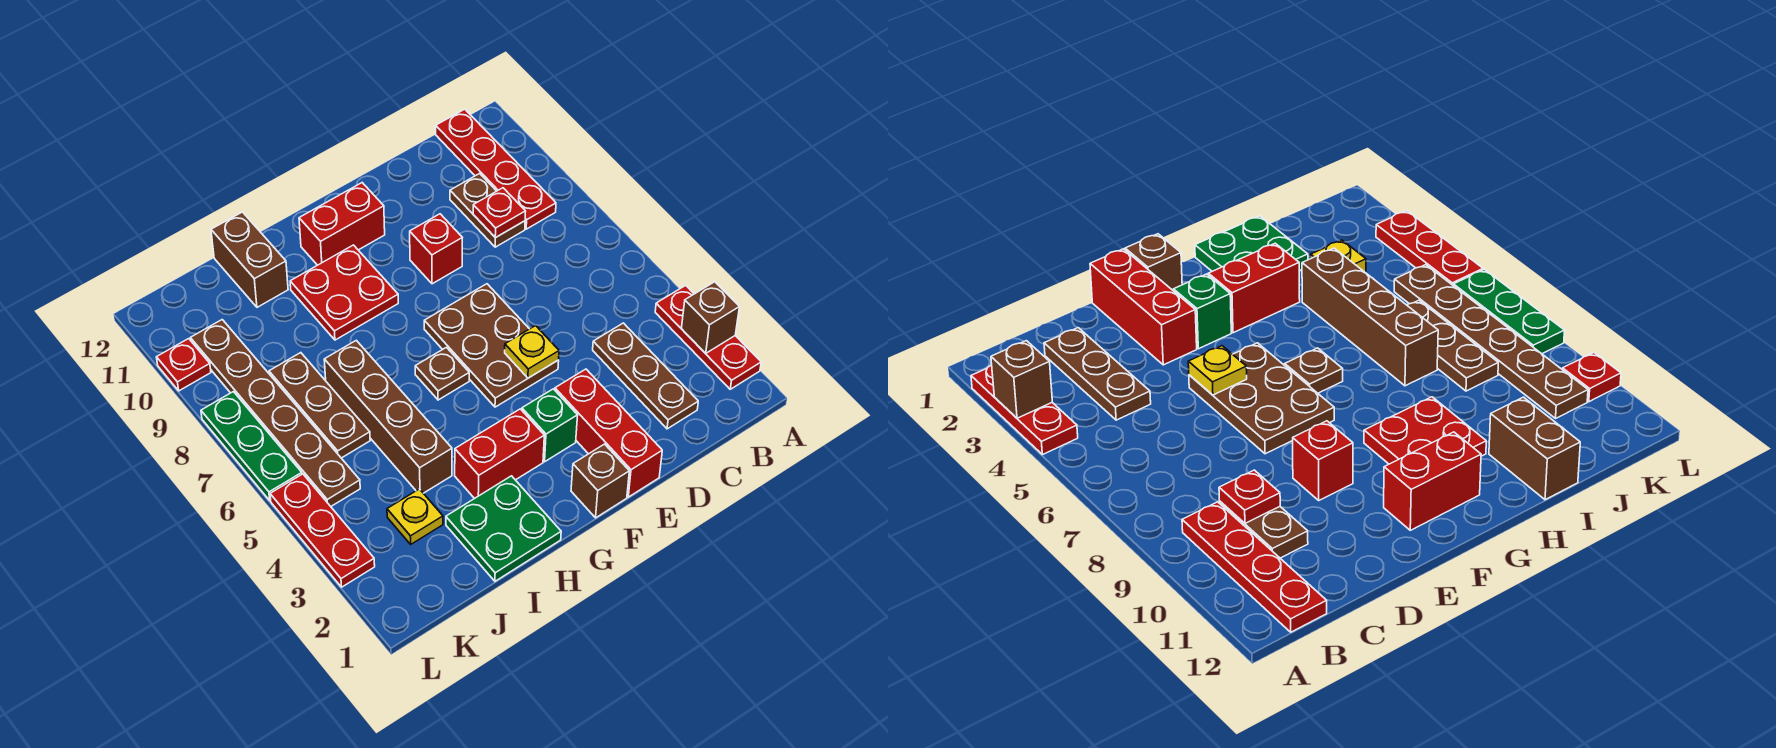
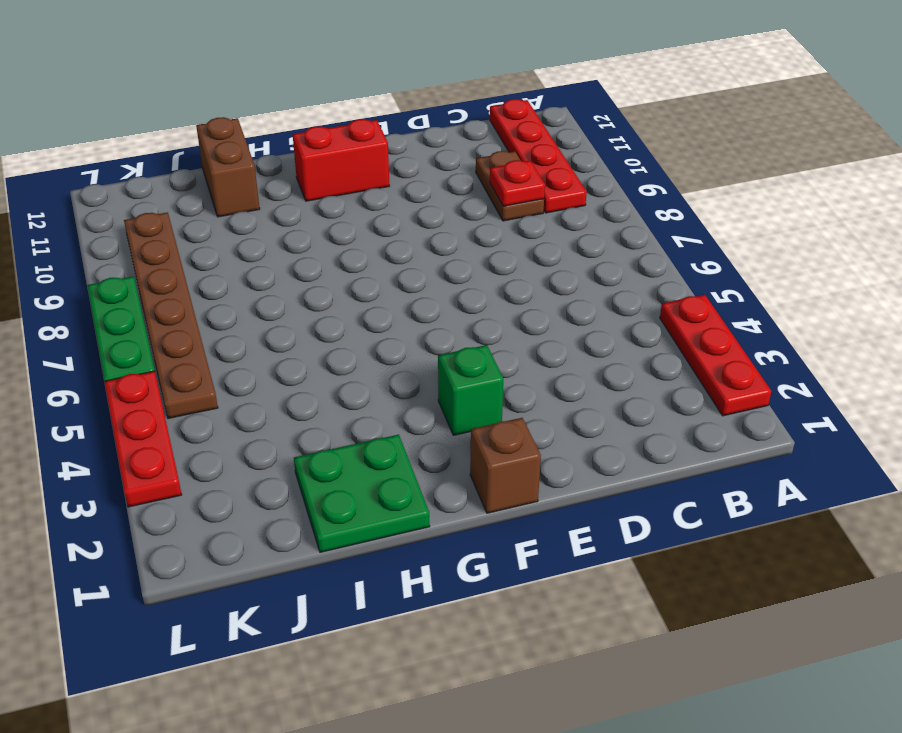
none -> brown 1x3 plate [593,323,698,429]
none -> red 1x3 brick [555,369,662,497]
none -> brown 2x3 plate [424,284,559,407]

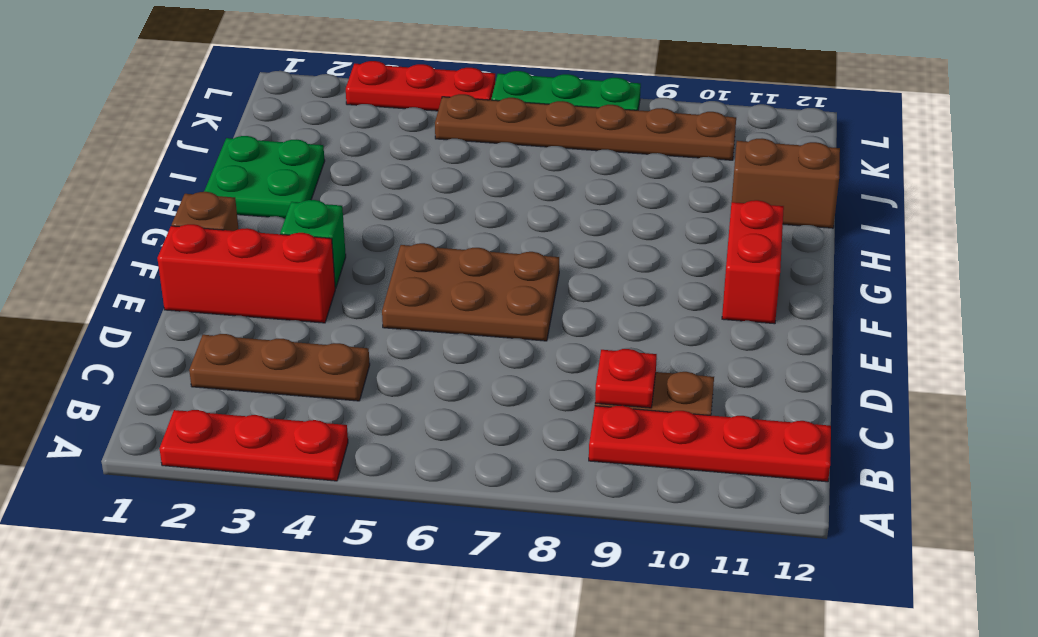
none -> red 1x1 brick [410,214,462,284]
none -> red 1x2 brick [455,409,544,499]
none -> brown 1x1 plate [415,347,469,400]

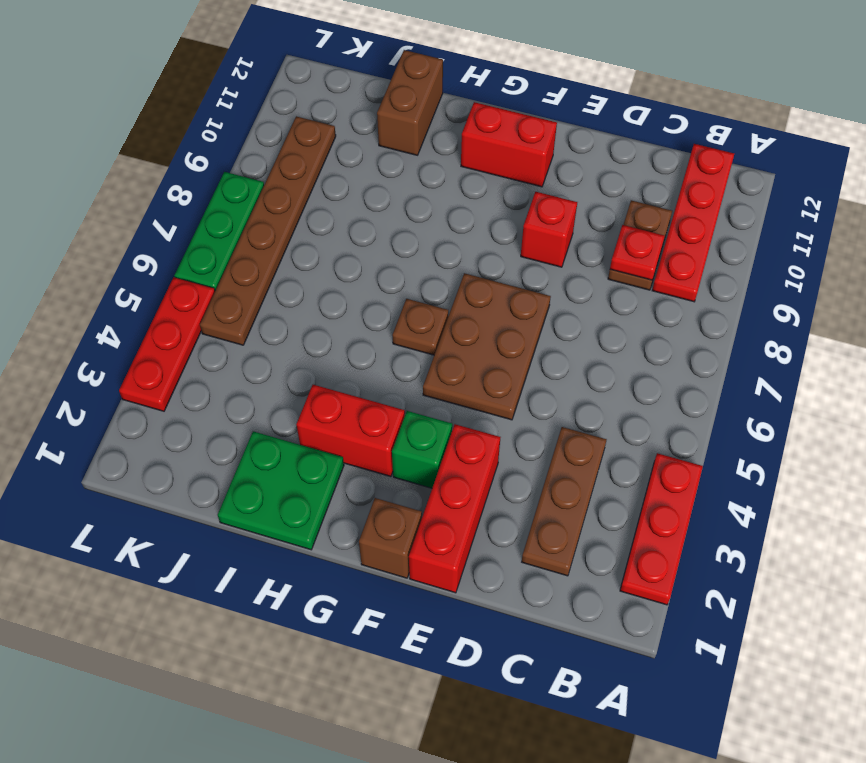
none -> red 2x2 plate [290,245,398,340]
none -> brown 1x4 brick [324,340,452,493]
none -> yellow 1x1 plate [387,489,443,544]

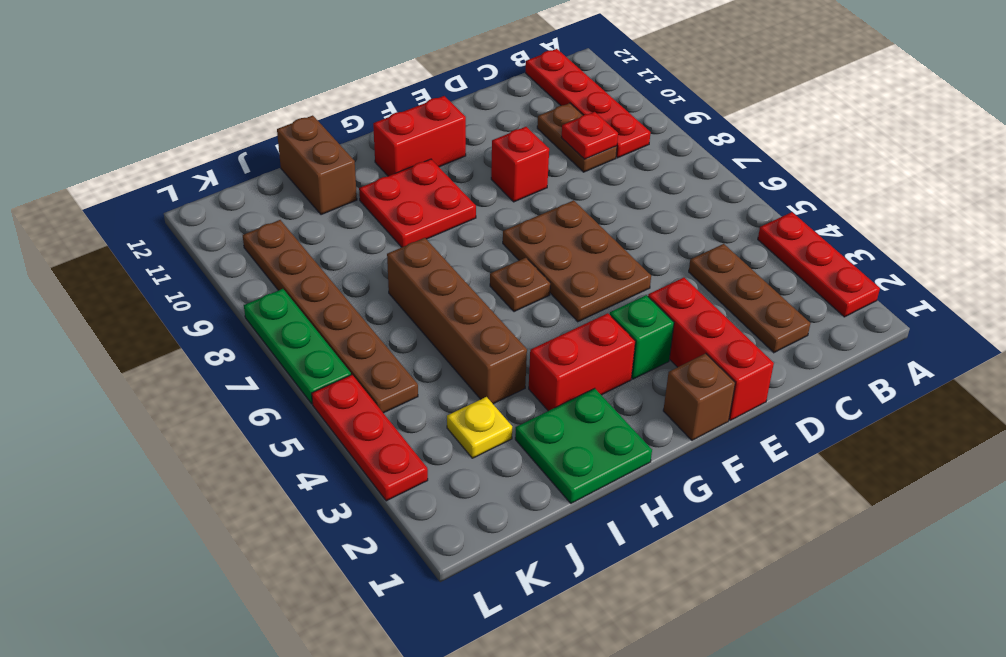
none -> brown 1x3 plate [269,353,370,458]
none -> red 1x1 plate [157,339,211,391]
none -> brown 1x1 brick [681,282,739,353]

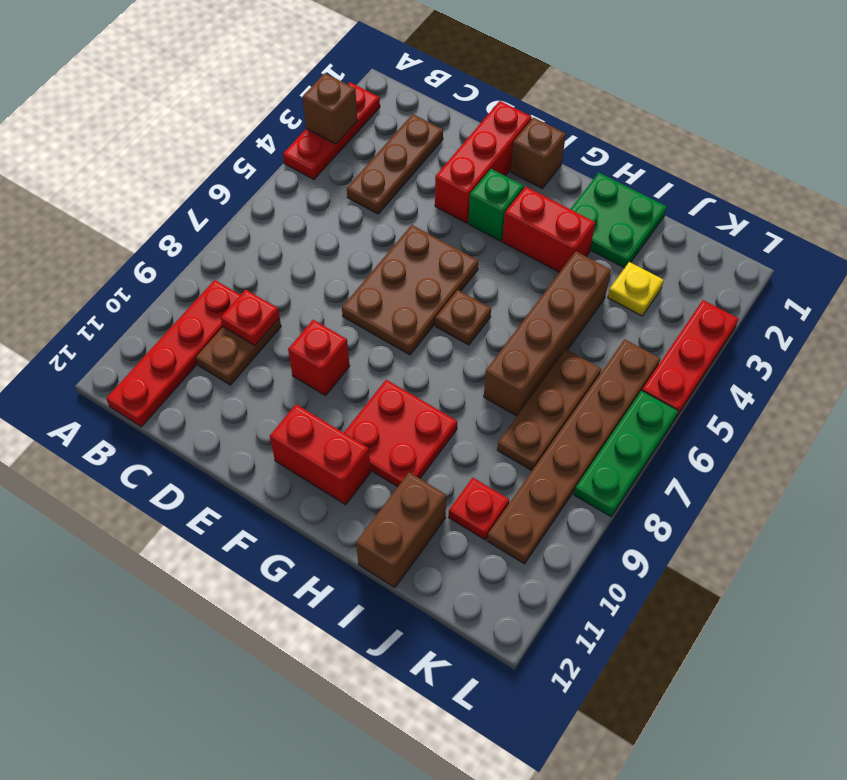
red 1x1 plate [449,478,509,540] -> red 1x1 plate moved to [157,339,211,391]
none -> yellow 1x1 plate [505,326,559,378]

